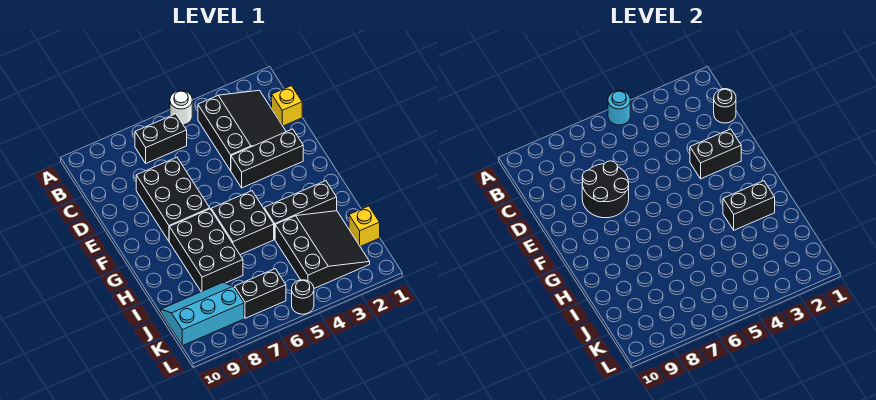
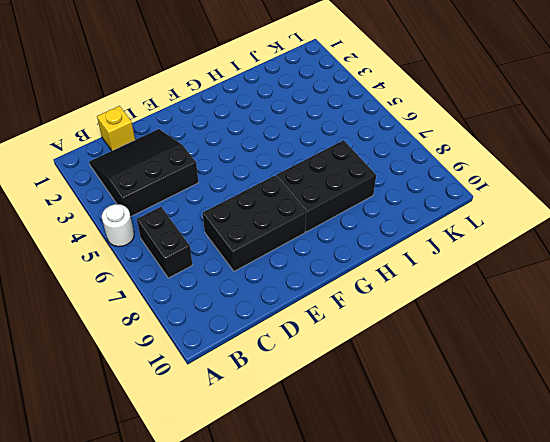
none -> black 1x3 brick [231,129,303,188]
none -> black 2x2 brick [211,191,274,255]
none -> black 1x3 brick [264,181,337,239]

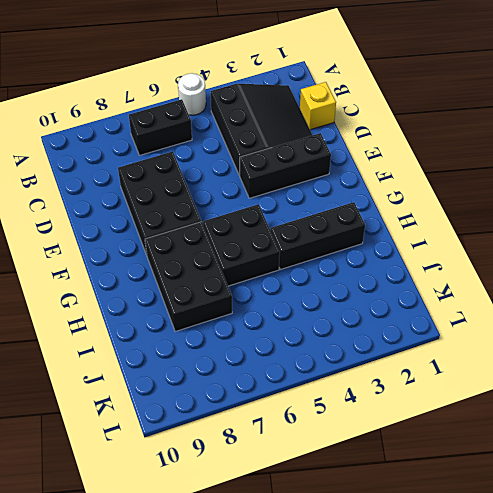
none -> black 3x3 slope [275,211,370,288]
none -> yellow 1x1 brick [349,206,380,246]
none -> cyan 2x3 slope [161,283,244,346]

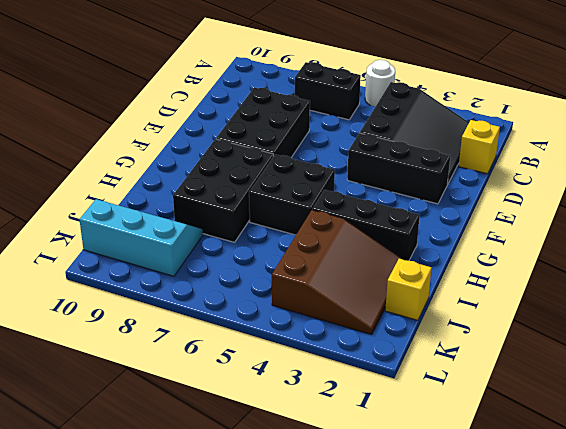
brown 3x3 slope [272,210,404,334] -> black 3x3 slope [275,211,370,288]
none -> black 1x2 brick [235,269,286,318]
none -> black 1x1 round brick [292,280,314,314]
none -> cyan 1x1 round brick [608,91,630,125]

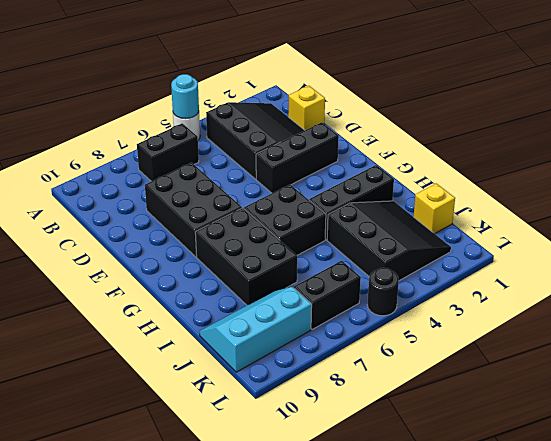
none -> black 1x1 round brick [714,89,736,123]
none -> black 2x2 round brick [582,161,629,218]
none -> black 1x2 brick [690,129,741,179]

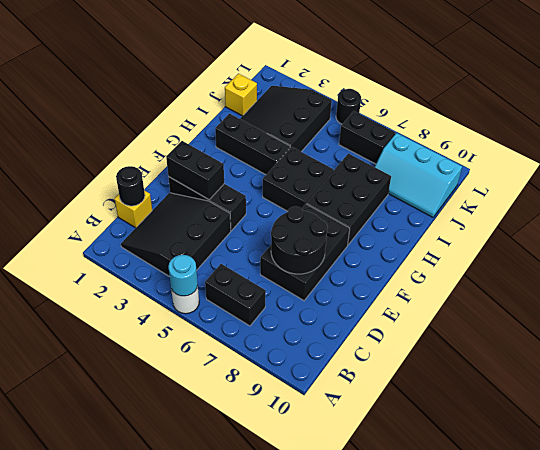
none -> black 1x2 brick [723,181,775,230]

